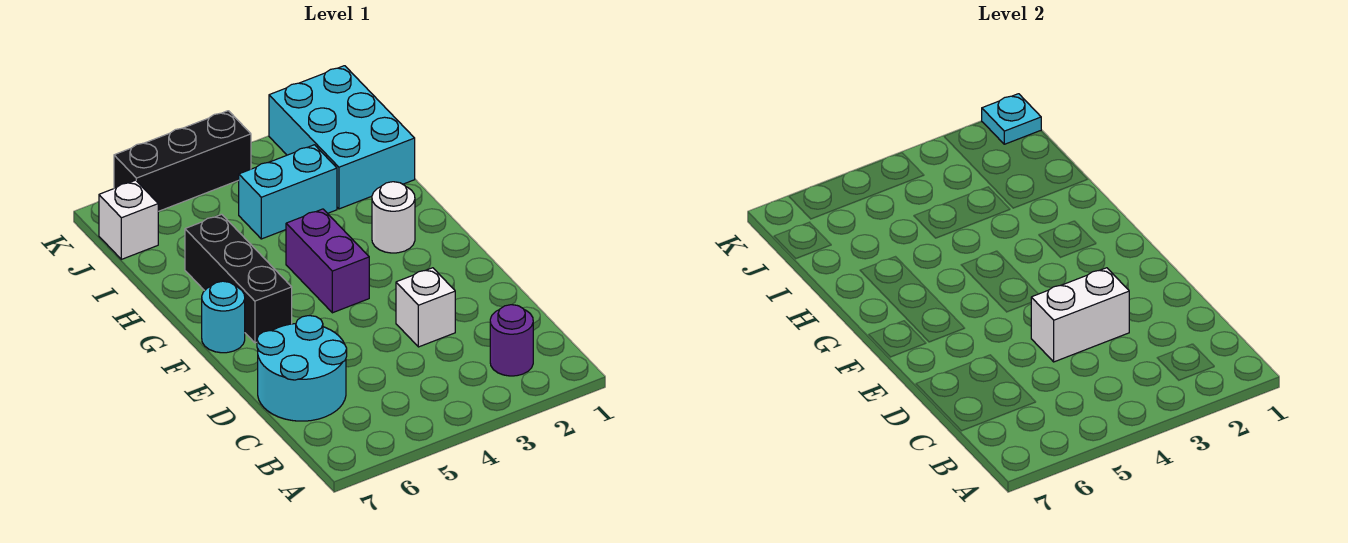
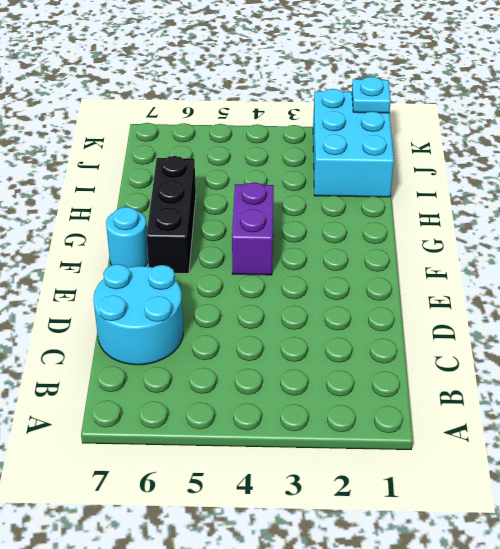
none -> purple 1x1 round brick [490,305,533,376]
none -> white 1x1 brick [396,268,455,347]
none -> white 1x1 round brick [372,182,415,253]

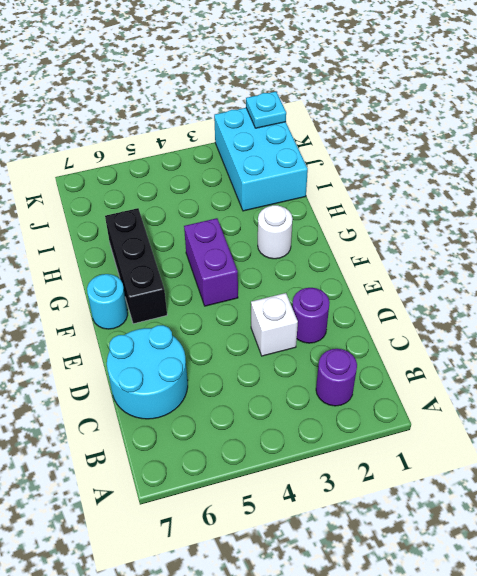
purple 1x1 round brick [292,288,330,343] -> none
none -> cyan 1x2 brick [239,145,337,239]
none -> white 1x1 brick [99,180,158,259]
none -> black 1x3 brick [114,111,251,211]

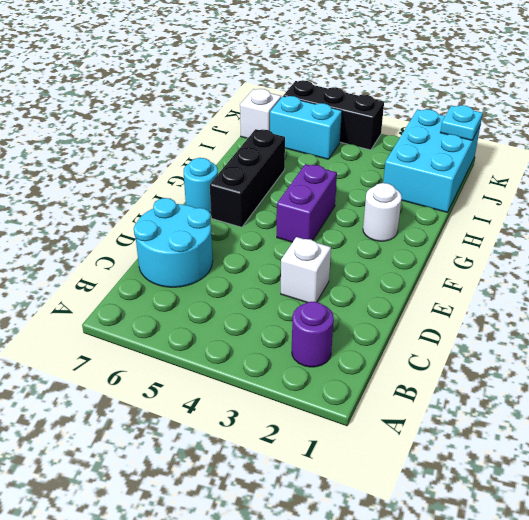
cyan 1x2 brick [270,96,342,159] -> cyan 1x2 brick moved to [239,145,337,239]
none -> white 1x2 brick [1031,268,1129,362]

